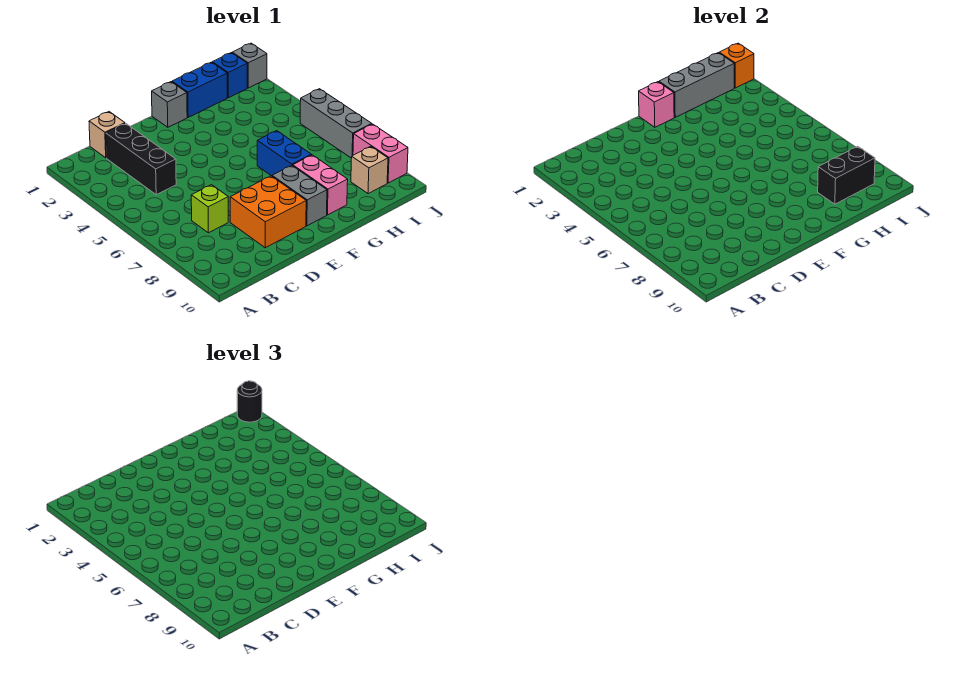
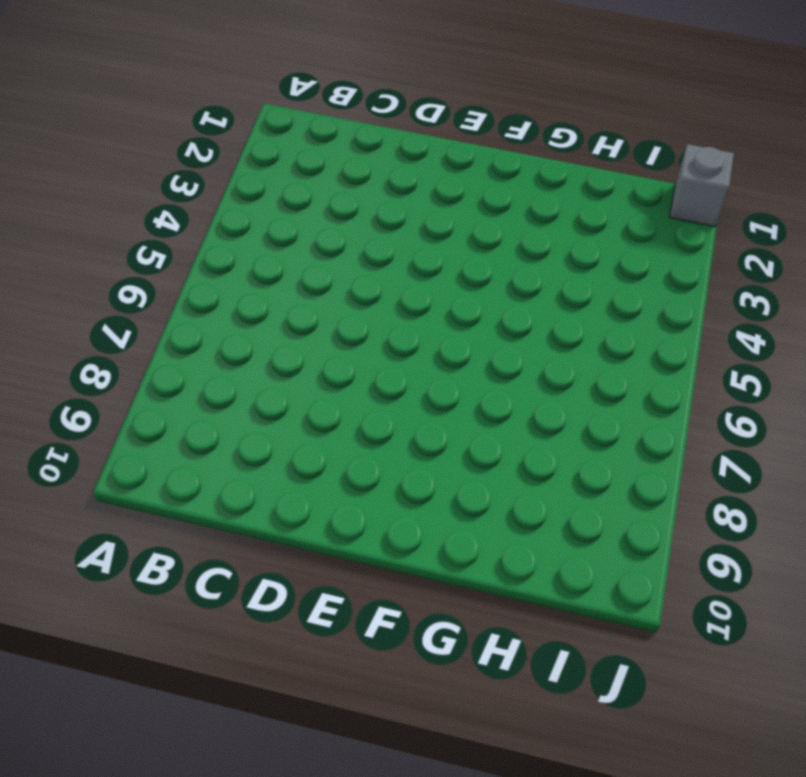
none -> tan 1x1 brick [89,112,125,158]
none -> black 1x3 brick [106,123,176,195]
none -> lime 1x1 brick [191,185,228,233]

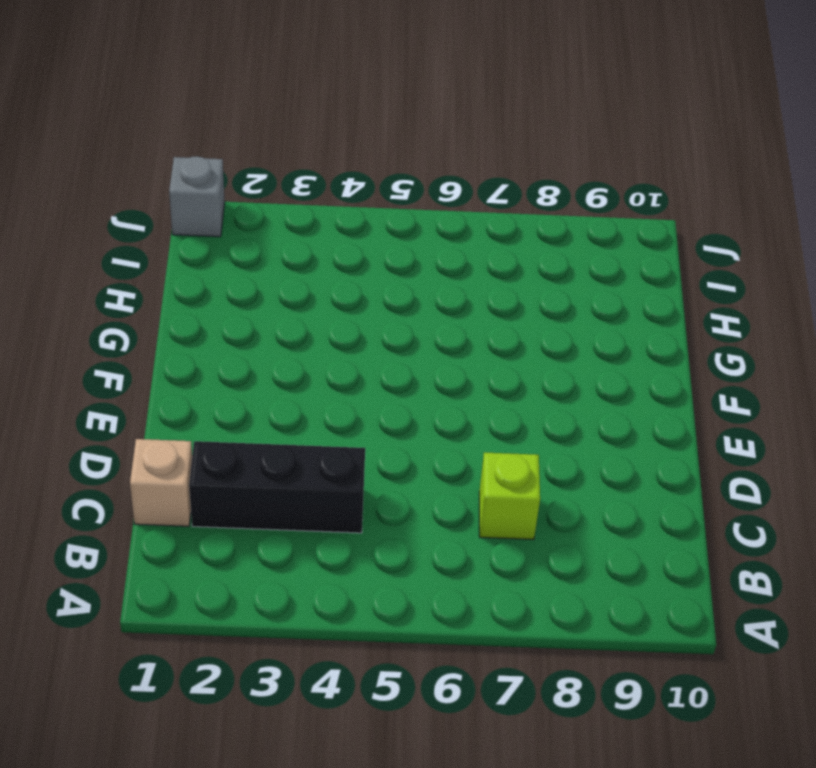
none -> orange 2x2 brick [230,176,306,248]
none -> grey 1x1 brick [152,82,187,127]
none -> grey 1x2 brick [272,165,327,226]

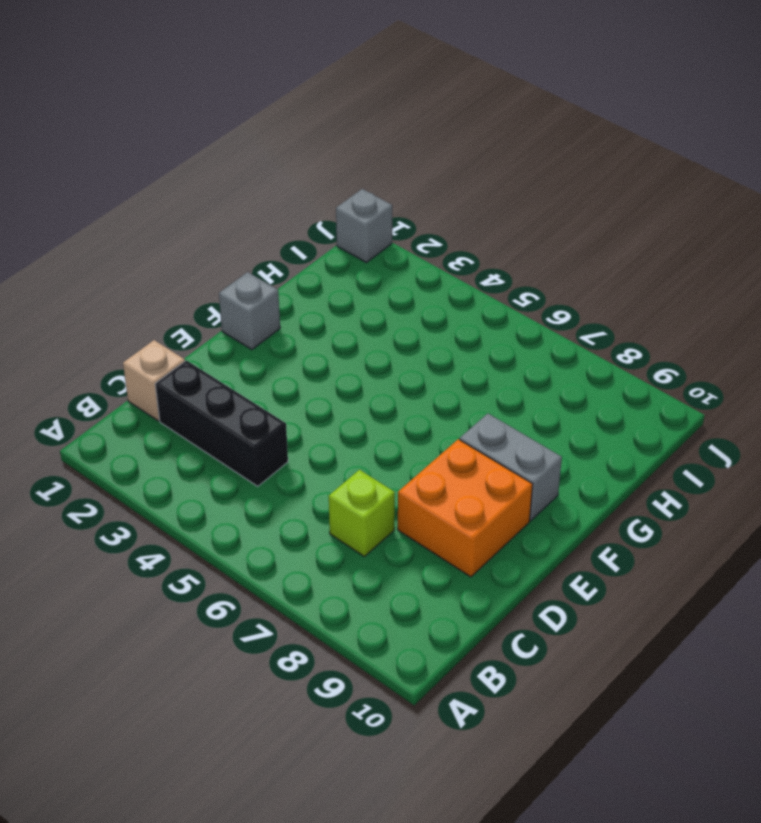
none -> blue 1x2 brick [172,62,227,117]
none -> blue 1x2 brick [257,131,311,176]
none -> pink 1x2 brick [293,155,348,215]

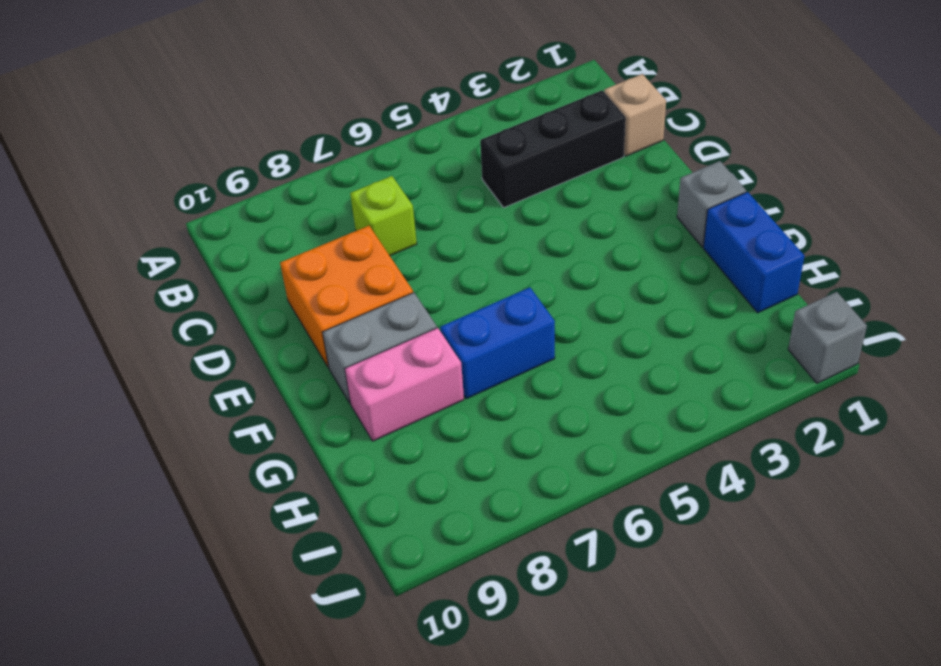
none -> blue 1x1 brick [212,53,247,98]
none -> tan 1x1 brick [351,146,388,194]
none -> grey 1x3 brick [300,89,372,158]

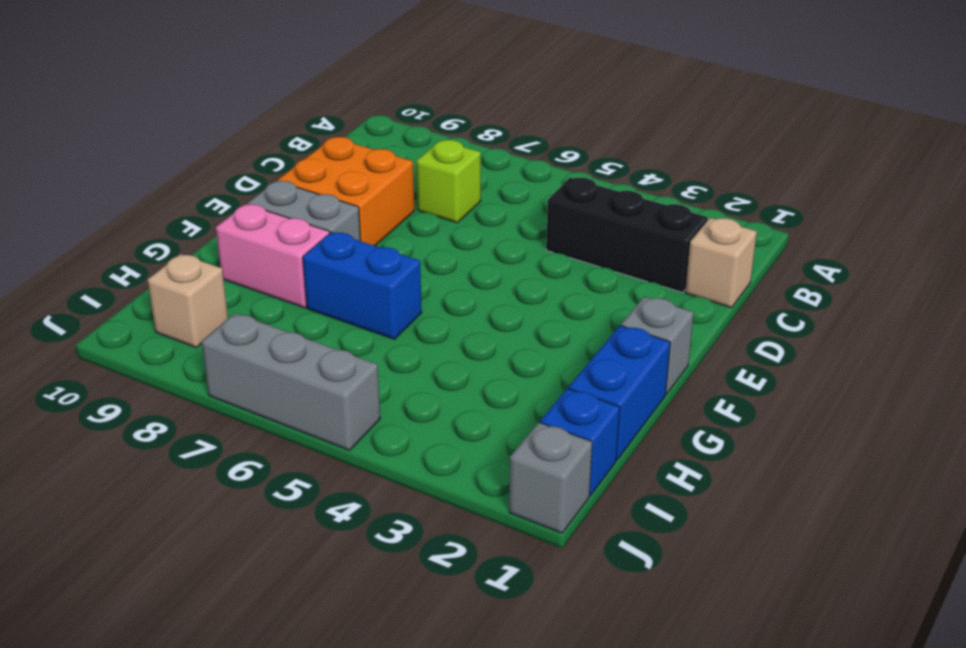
none -> pink 1x2 brick [353,124,408,183]
none -> pink 1x1 brick [639,82,674,127]
none -> grey 1x3 brick [659,53,734,117]

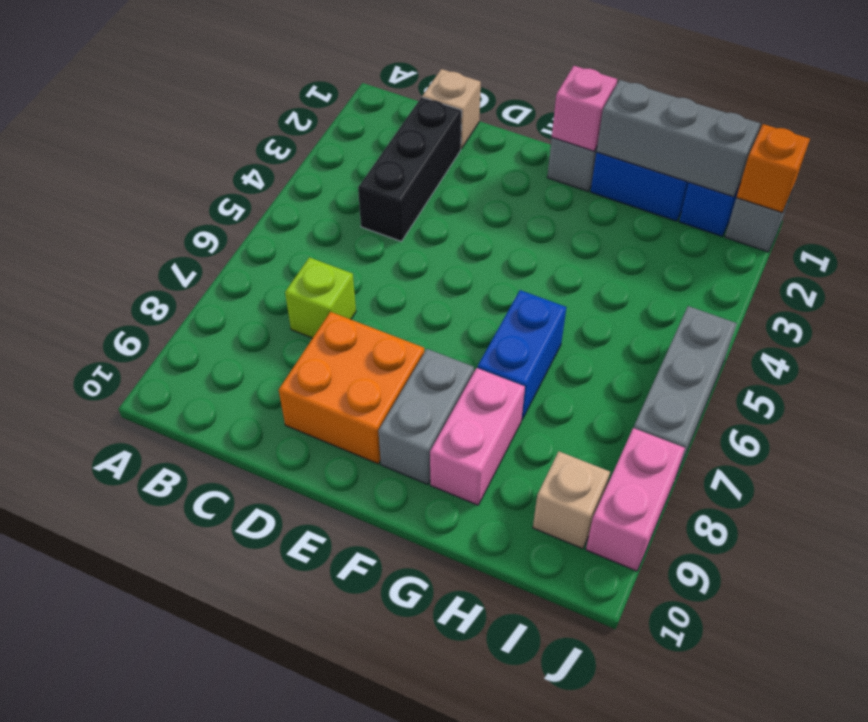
none -> black 1x2 brick [818,146,875,204]
none -> black 1x1 round brick [237,381,262,422]

